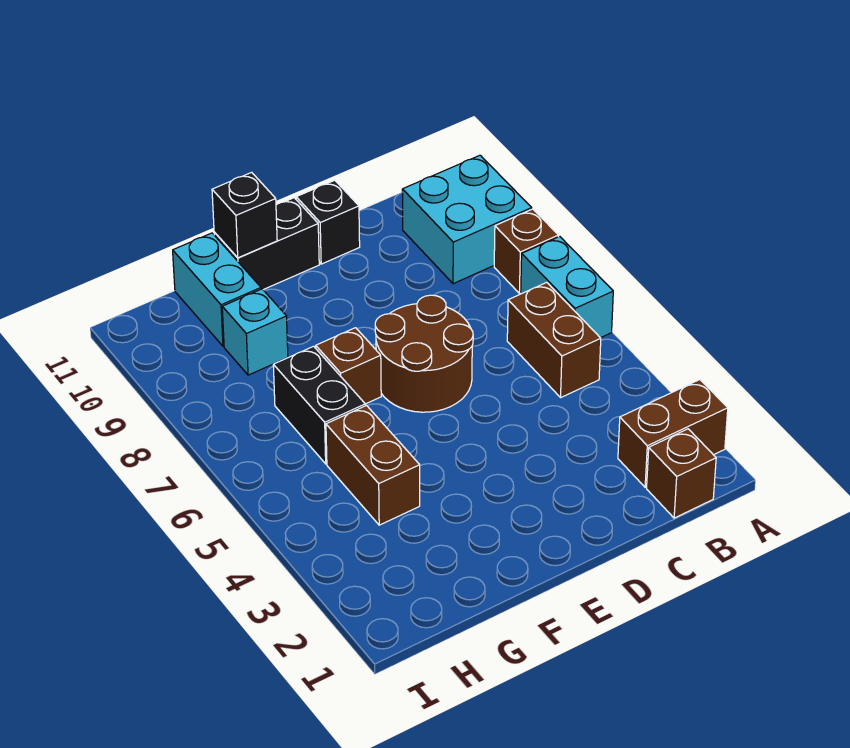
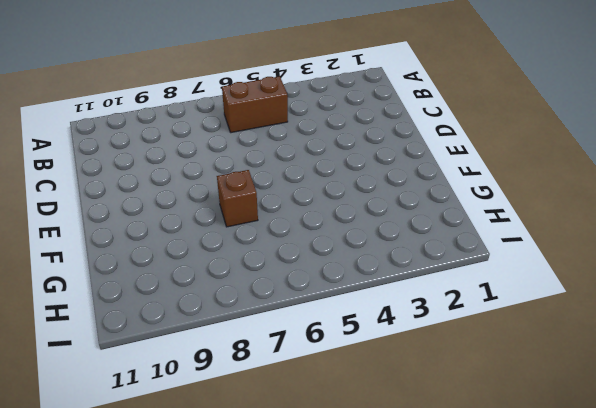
none -> brown 1x2 brick [618,380,728,487]
none -> cyan 1x2 brick [521,237,613,338]
none -> brown 1x1 brick [494,209,559,294]

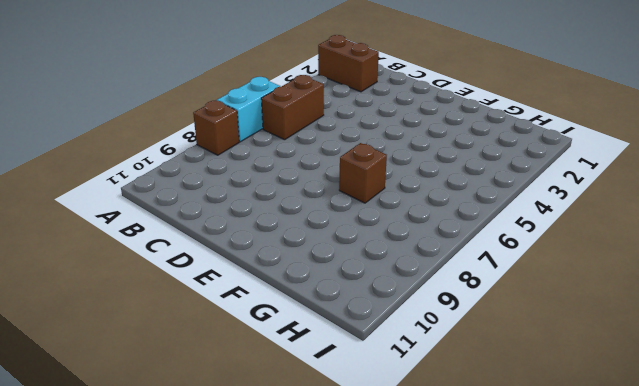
none -> cyan 2x2 brick [402,155,532,284]
none -> brown 1x1 brick [647,429,716,518]
none -> brown 2x2 round brick [375,295,473,412]

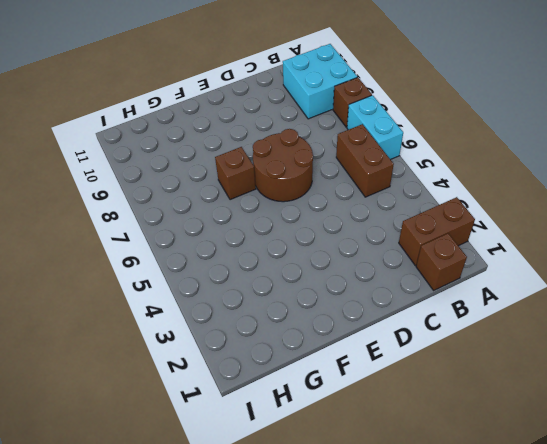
none -> black 1x1 brick [296,180,360,264]
none -> black 1x2 brick [214,198,319,290]
none -> brown 1x2 brick [326,406,420,525]

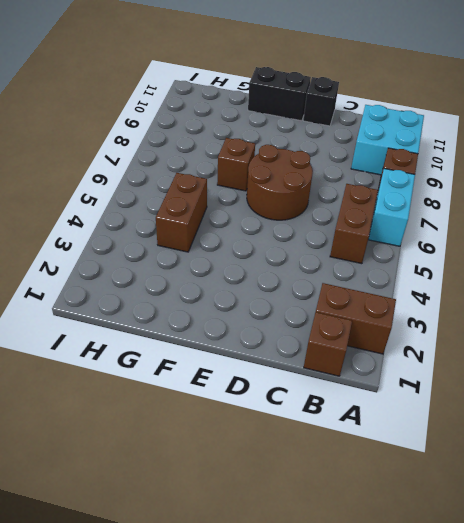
none -> black 1x2 brick [273,346,365,464]
none -> cyan 1x1 brick [222,289,288,375]
none -> cyan 1x2 brick [173,233,261,346]

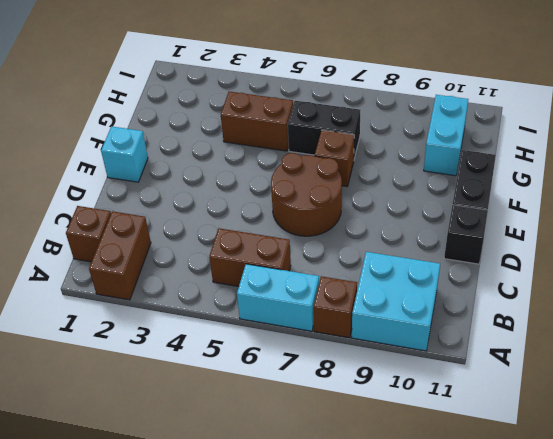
cyan 1x1 brick [101,126,148,182] -> cyan 1x1 brick moved to [222,289,288,375]
cyan 1x2 brick [424,95,468,176] -> cyan 1x2 brick turned to [173,233,261,346]
none -> black 1x1 brick [212,172,277,258]

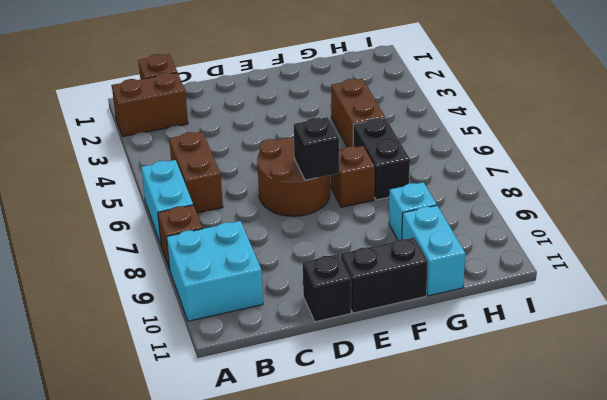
black 1x1 brick [294,117,339,180] -> black 1x1 brick moved to [212,172,277,258]

